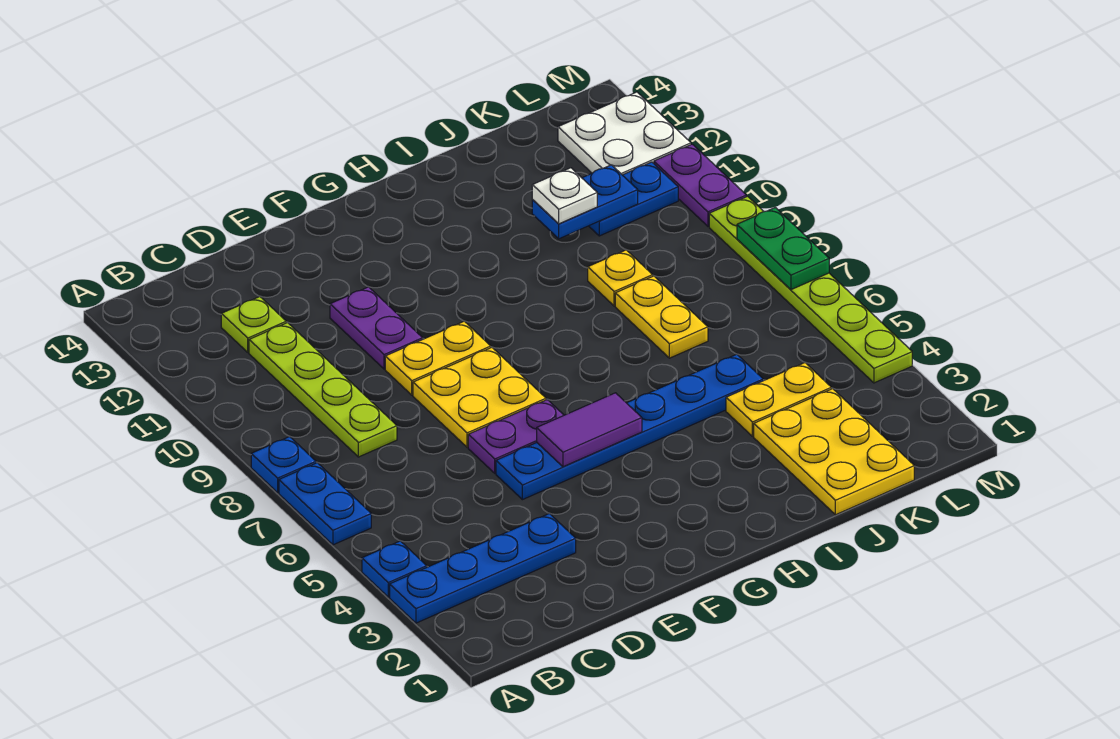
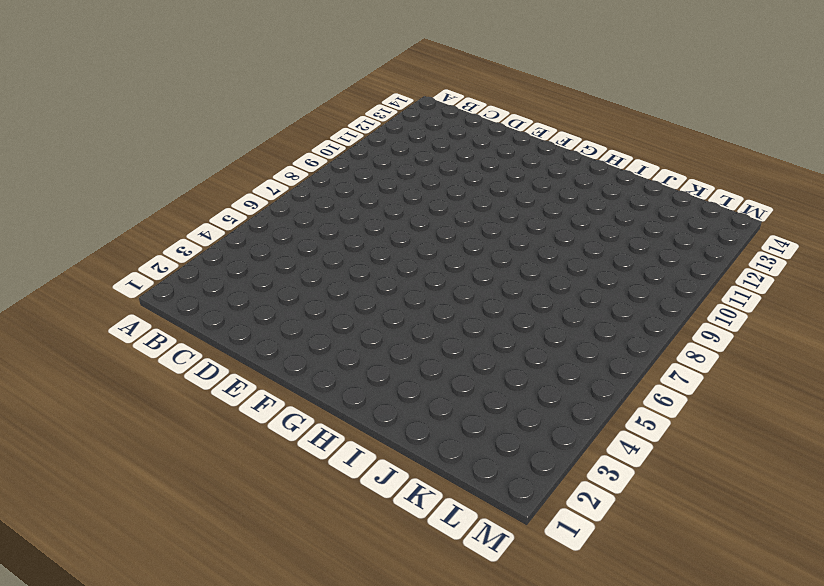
none -> blue 1x4 plate [390,513,576,623]
none -> blue 1x1 plate [362,541,427,597]
none -> blue 1x2 plate [279,463,371,545]

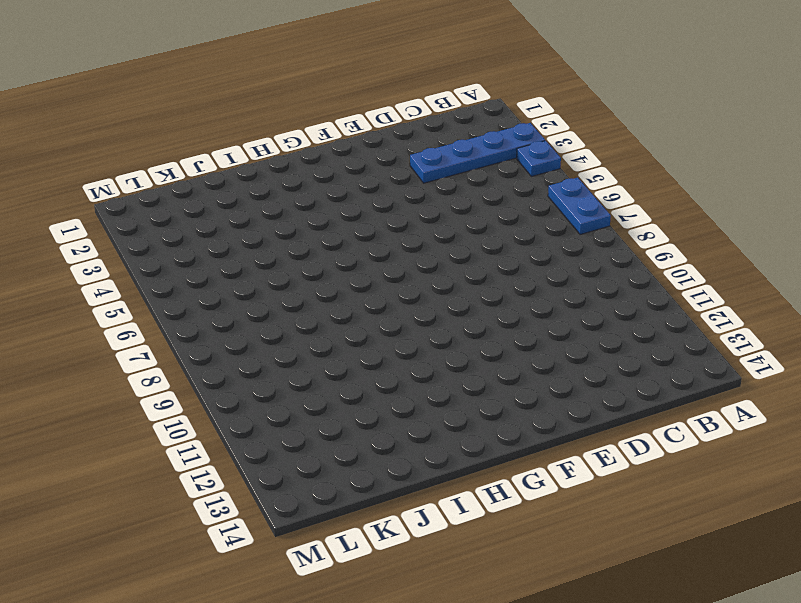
none -> blue 1x1 plate [251,437,316,493]
none -> lime 1x4 plate [249,323,397,457]
none -> lime 1x1 plate [221,297,286,352]

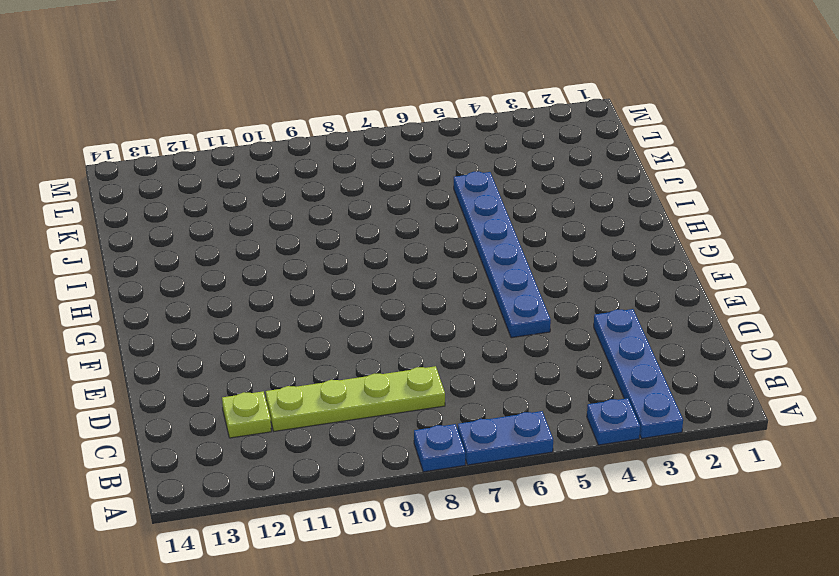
none -> purple 1x2 plate [468,400,564,473]
none -> yellow 2x2 plate [413,348,546,447]
none -> yellow 1x2 plate [385,321,491,395]

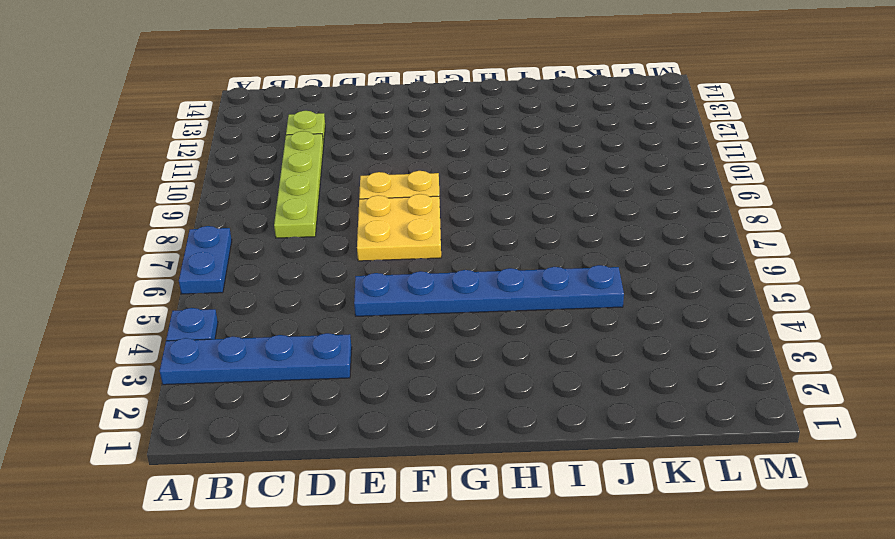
none -> blue 1x1 plate [251,437,316,493]
none -> purple 1x2 plate [468,400,564,473]
none -> purple 1x2 plate [330,287,423,369]

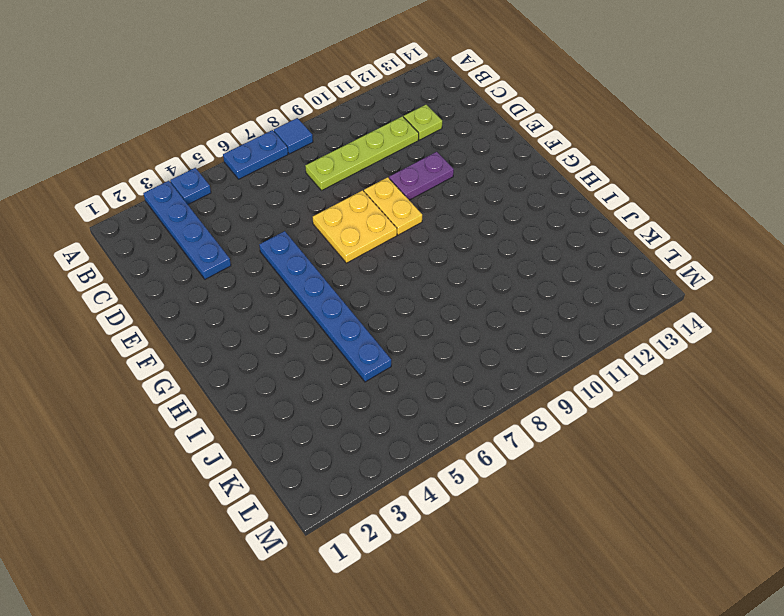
blue 1x1 tile [274,118,313,154] -> blue 1x1 plate [251,437,316,493]
none -> purple 1x2 plate [468,400,564,473]
none -> yellow 2x3 plate [754,389,914,515]
none -> yellow 1x2 plate [726,363,831,436]

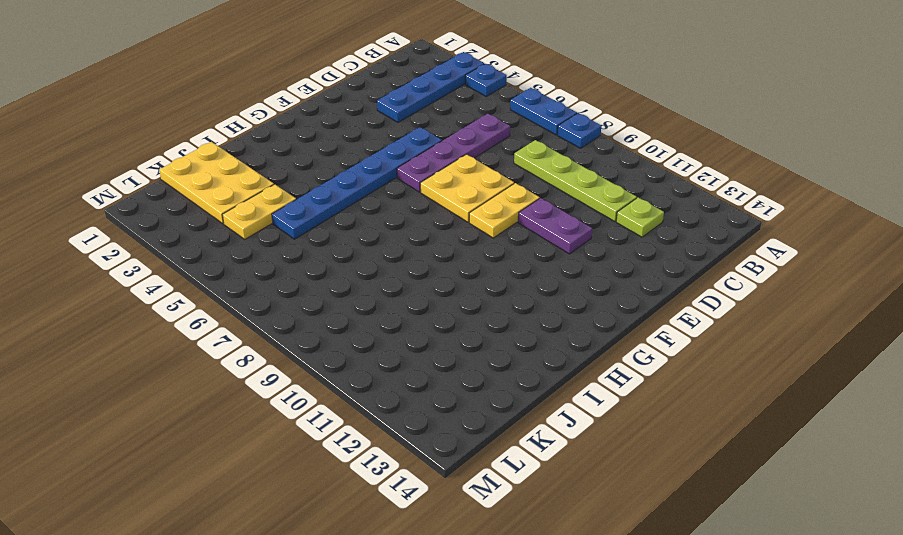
purple 1x4 plate [397,114,510,192] -> purple 1x2 plate [468,400,564,473]
none -> yellow 1x2 plate [615,276,708,358]
none -> yellow 1x1 plate [588,250,653,306]
none -> blue 1x2 plate [589,162,678,236]

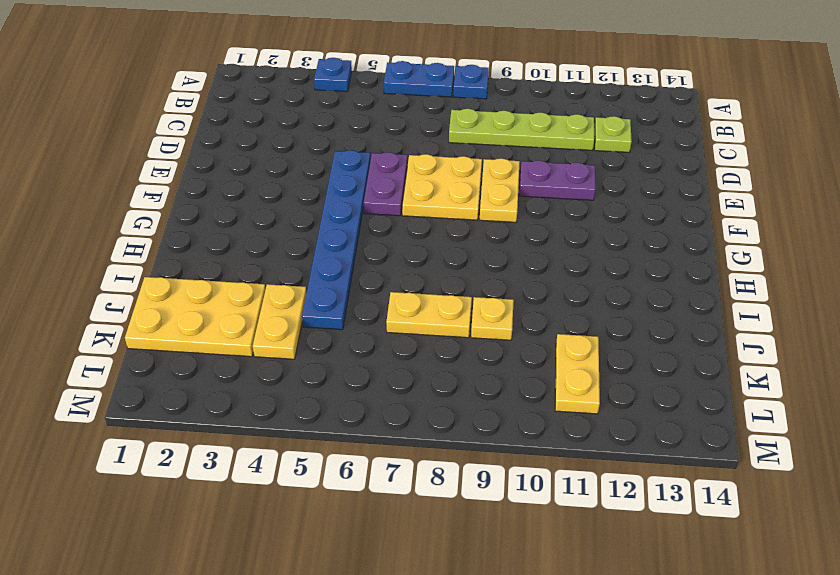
yellow 1x2 plate [555,334,600,414] -> blue 1x2 plate [589,162,678,236]
none -> blue 1x4 plate [390,513,576,623]
none -> white 2x2 plate [558,92,691,175]
none -> lime 1x6 plate [709,196,912,383]

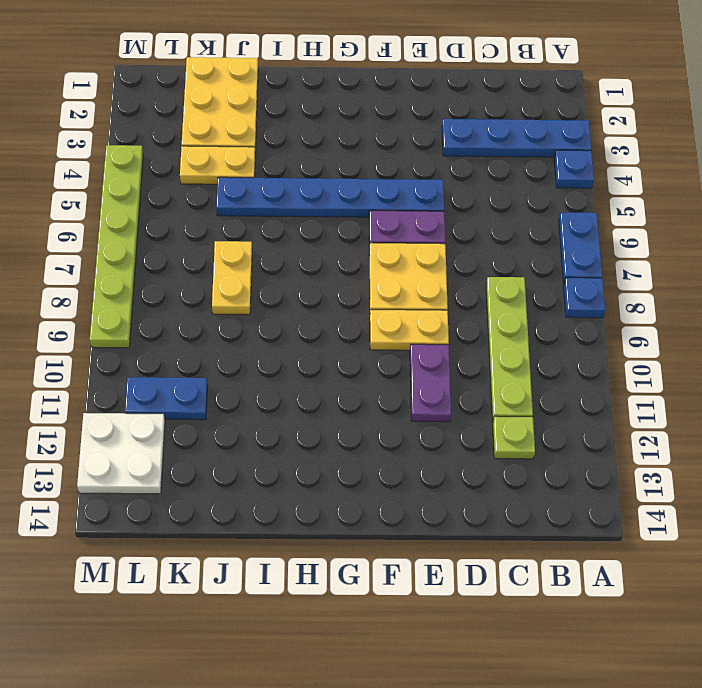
none -> yellow 1x1 plate [588,250,653,306]
none -> purple 1x2 plate [654,144,746,226]
none -> purple 1x2 tile [537,393,642,467]

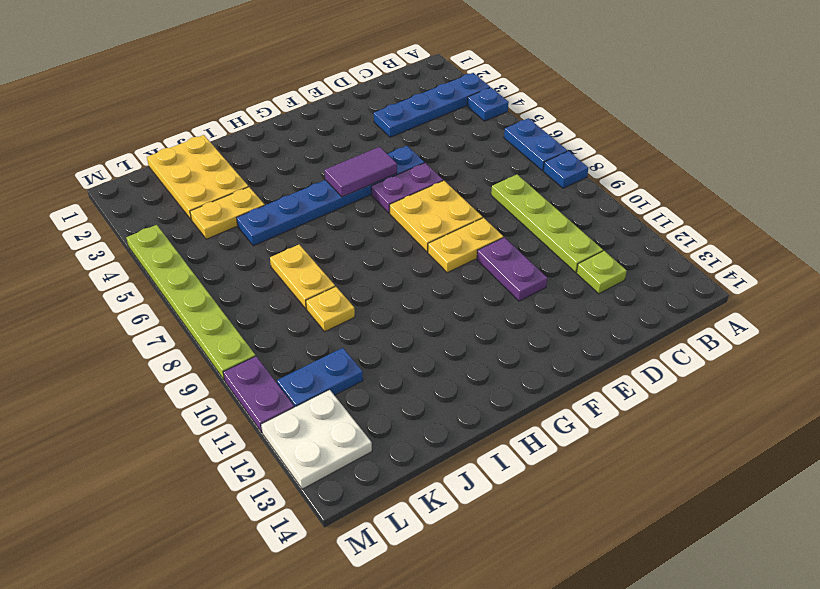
none -> blue 1x2 plate [532,165,638,239]
none -> green 1x2 plate [737,208,829,290]
none -> white 1x1 plate [532,168,597,224]

